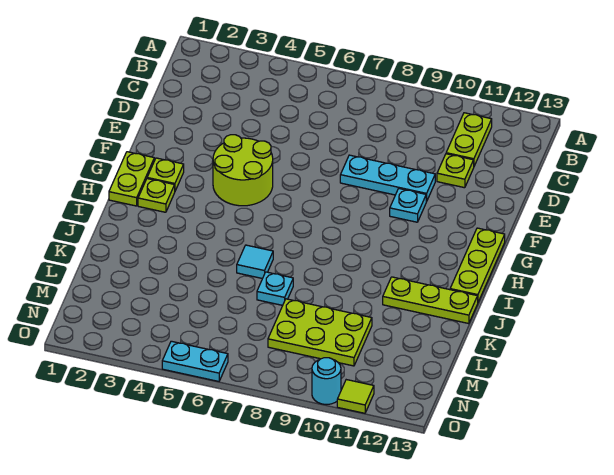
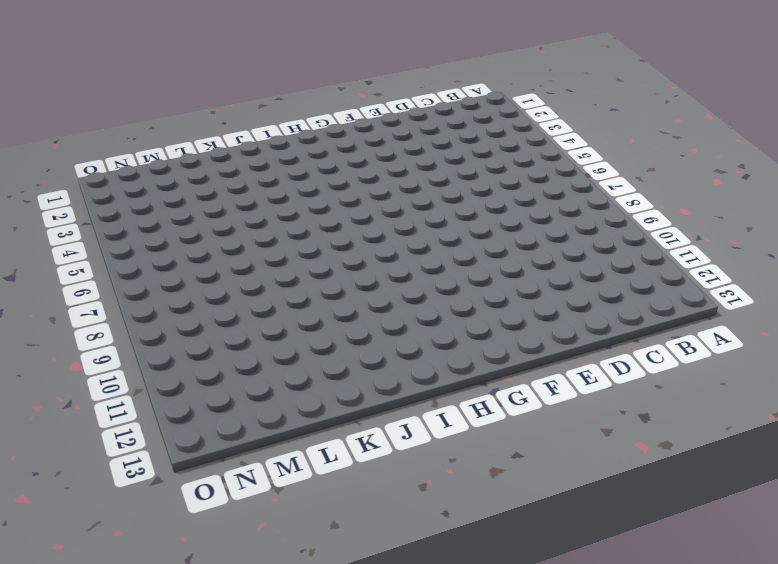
none -> lime 1x2 plate [446,113,492,166]
none -> lime 1x1 plate [437,154,474,188]
none -> cyan 1x3 plate [340,155,435,202]

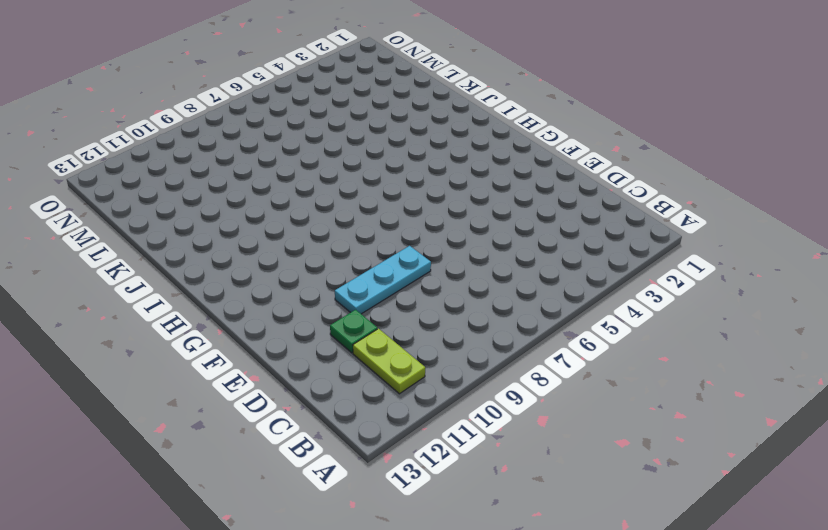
green 1x1 plate [330,310,377,353] -> lime 1x1 plate [437,154,474,188]
none -> lime 2x2 round brick [213,135,273,206]
none -> cyan 1x1 plate [390,189,426,222]
none -> lime 1x2 plate [109,152,154,206]

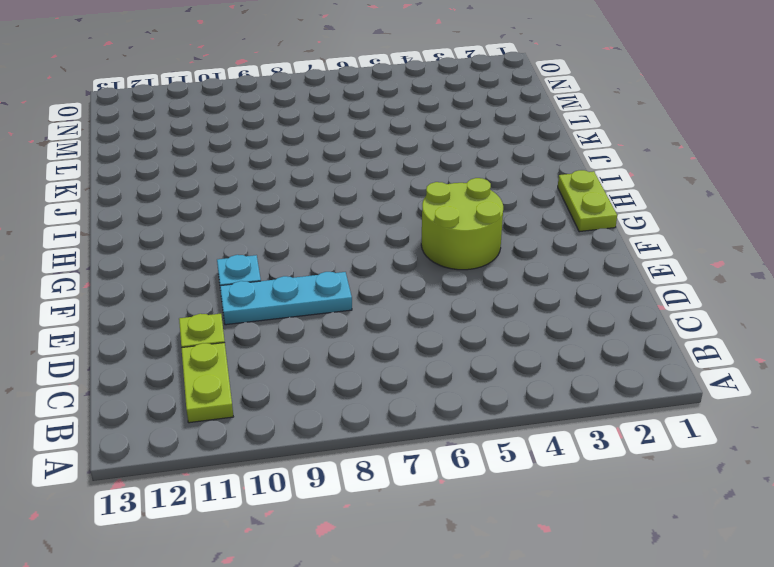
none -> lime 1x1 plate [147,158,184,191]
none -> lime 1x3 plate [450,228,505,302]
none -> lime 1x1 plate [138,179,175,212]

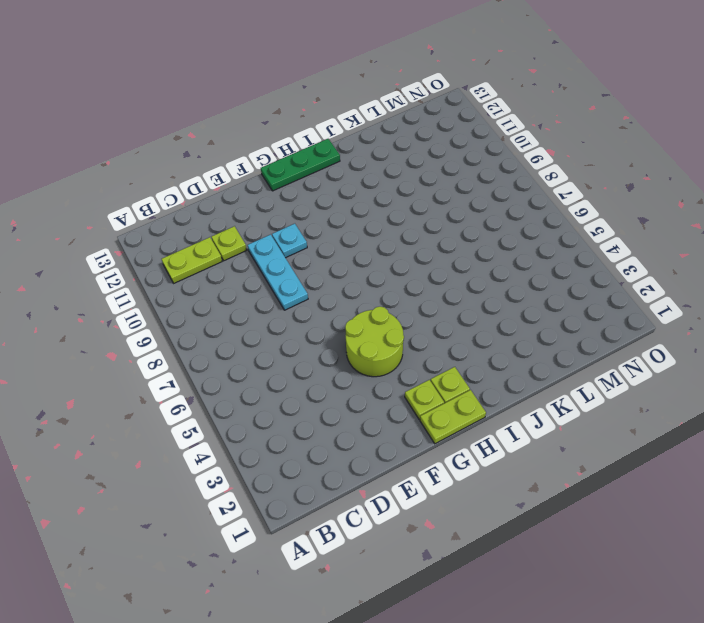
green 1x3 plate [261,139,340,191] -> lime 1x3 plate [450,228,505,302]
none -> cyan 1x1 tile [237,245,273,279]
none -> lime 1x3 plate [383,277,478,324]
none -> cyan 1x1 plate [257,272,293,305]

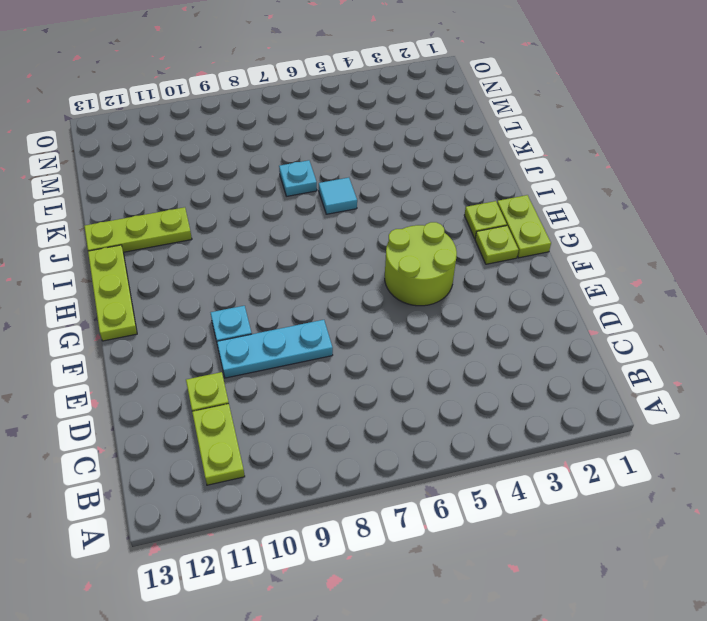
none -> lime 2x3 plate [268,299,372,366]
none -> cyan 1x2 plate [162,341,228,381]
none -> cyan 1x1 round brick [312,358,341,405]

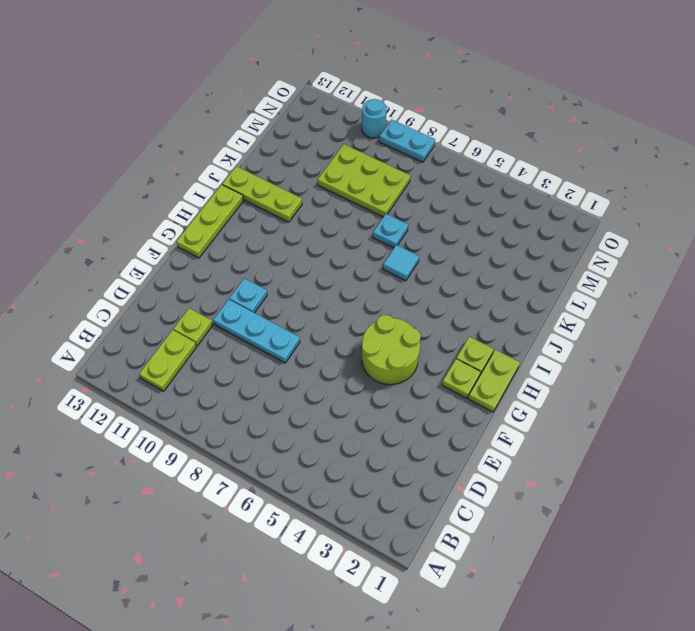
cyan 1x2 plate [379,120,435,162] -> cyan 1x2 plate moved to [162,341,228,381]
none -> lime 1x1 tile [337,380,374,413]

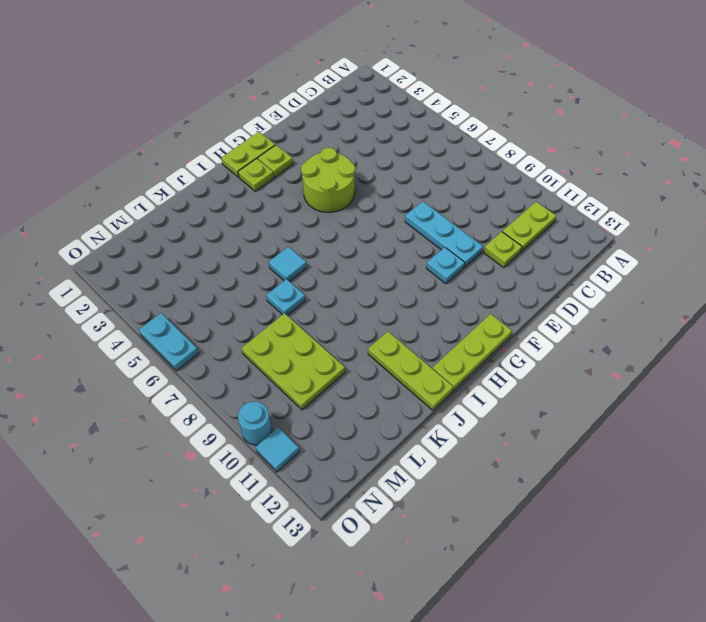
cyan 1x1 tile [256,428,299,472] -> lime 1x1 tile [337,380,374,413]

